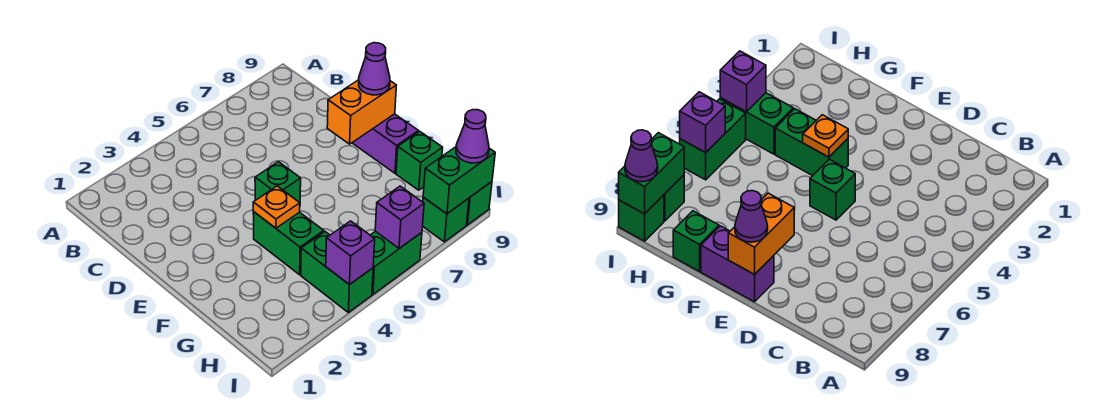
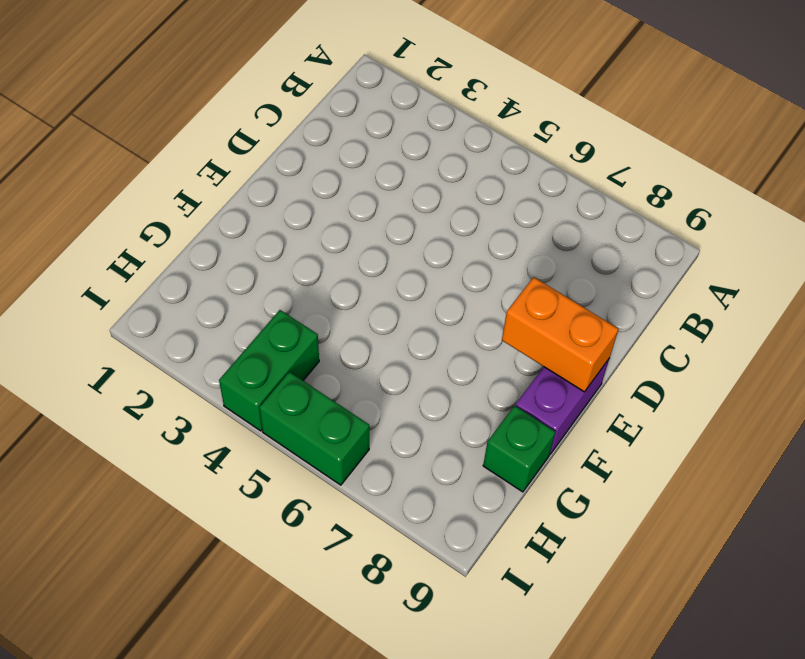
none -> green 1x1 brick [255,162,301,203]
none -> green 1x2 brick [253,212,324,275]
none -> green 1x1 brick [423,197,469,242]

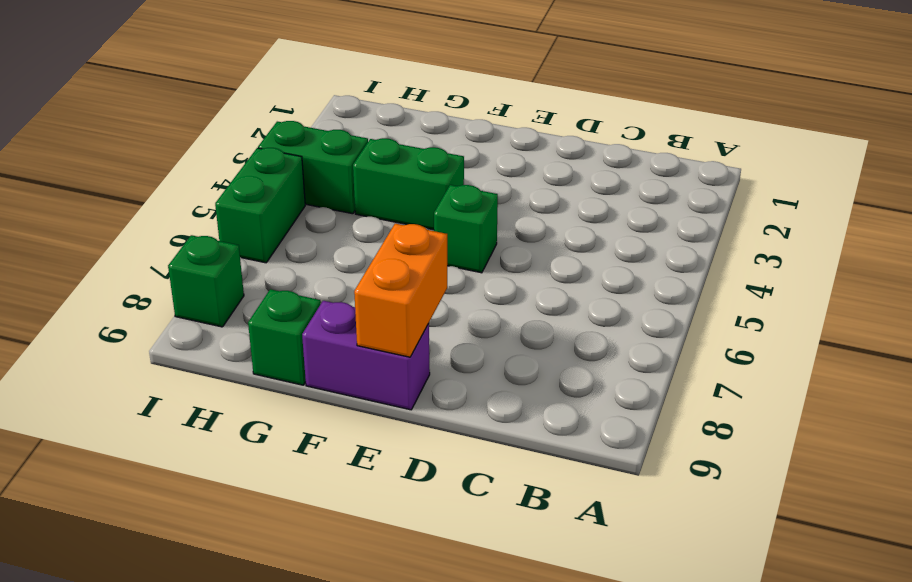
none -> green 1x1 brick [467,182,492,225]
none -> orange 1x1 plate [253,186,300,228]
none -> purple 1x1 brick [326,221,375,285]

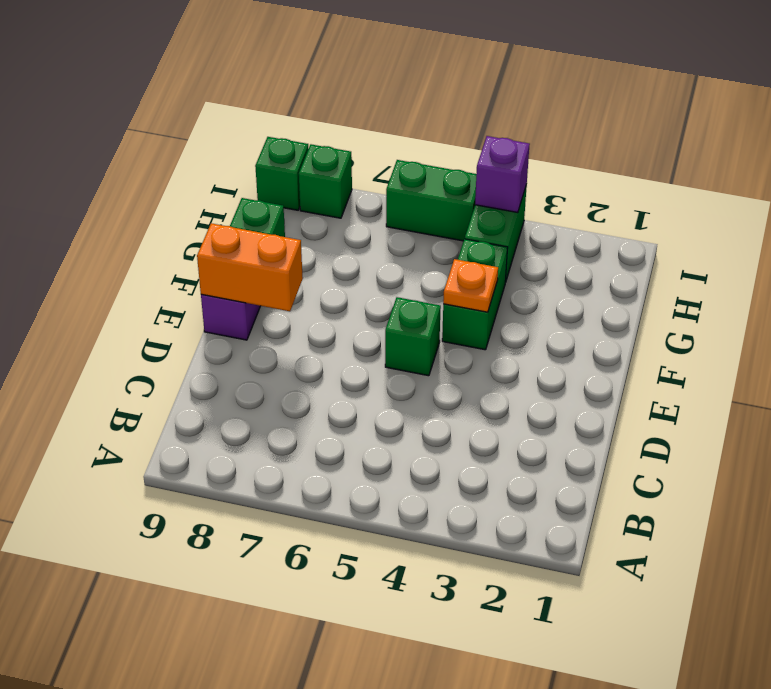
none -> purple 1x1 brick [375,186,424,248]
none -> green 1x2 brick [423,147,495,214]
none -> purple 1x1 cone [359,43,390,95]

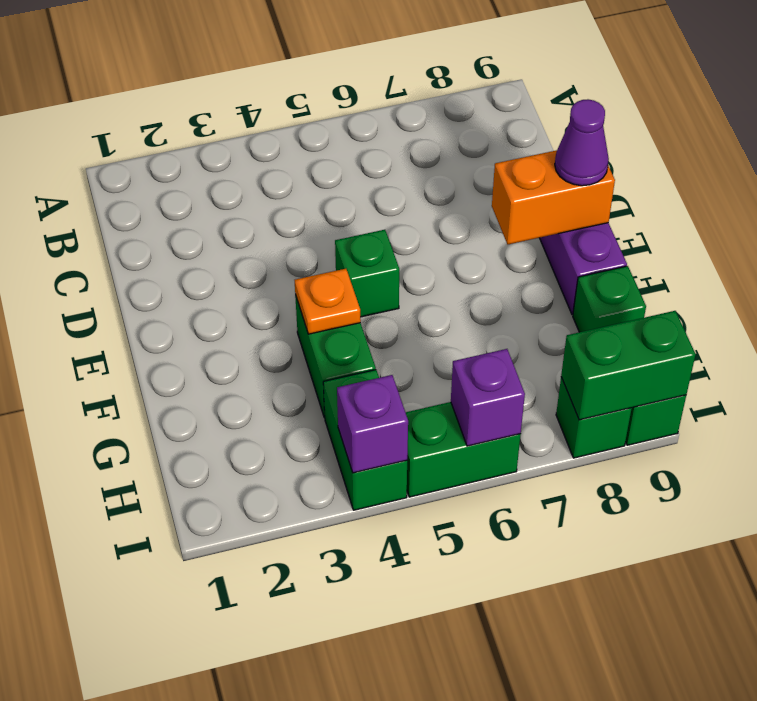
none -> purple 1x1 cone [456,110,489,163]

